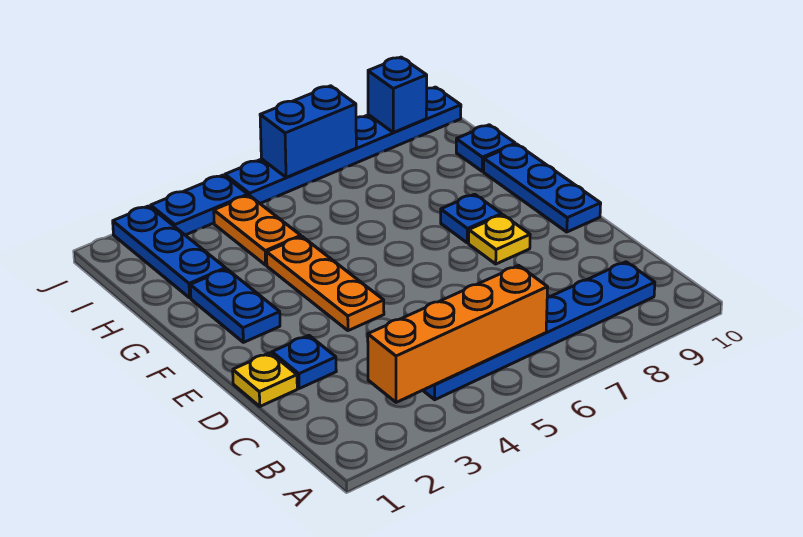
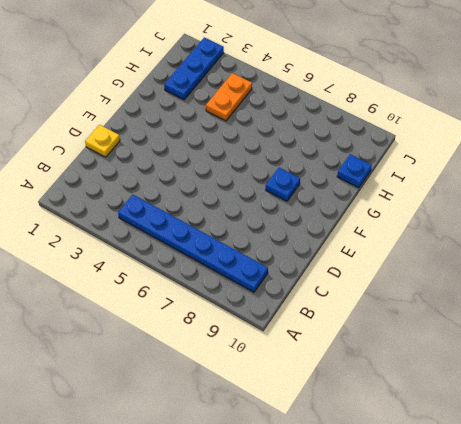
none -> blue 1x1 plate [272,335,336,388]
none -> orange 1x3 plate [267,237,384,331]
none -> yellow 1x1 plate [469,215,530,264]

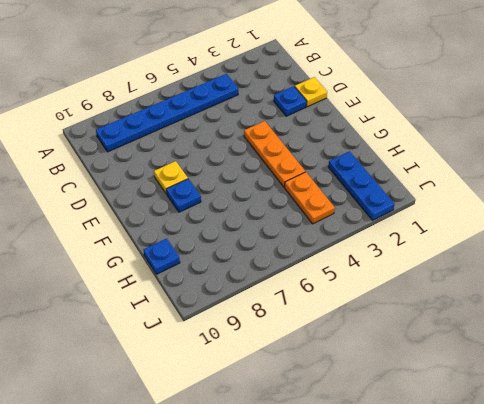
none -> blue 1x3 plate [484,144,601,232]
none -> blue 1x2 plate [190,269,280,342]
none -> blue 1x2 plate [151,175,248,235]

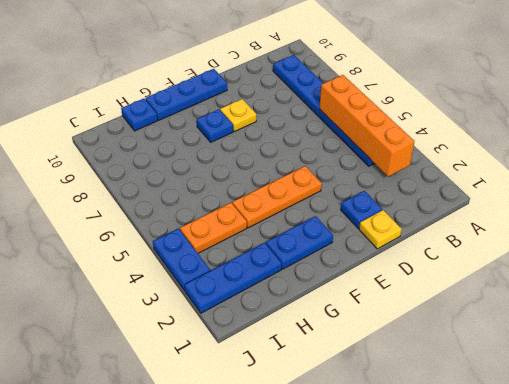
none -> blue 1x6 plate [225,87,461,203]
none -> blue 1x2 brick [260,86,356,177]
none -> blue 1x1 brick [368,57,427,132]

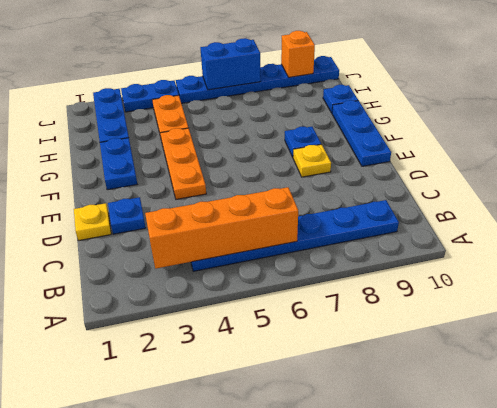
orange 1x1 brick [281,31,315,77] -> blue 1x1 brick [368,57,427,132]

